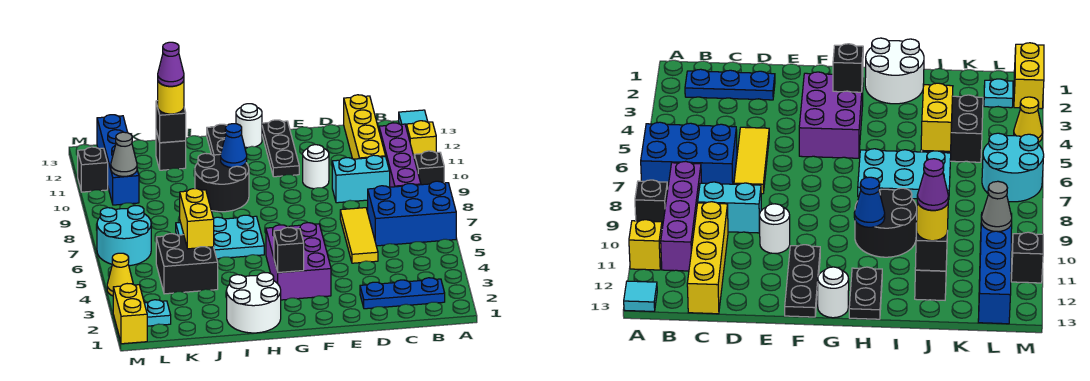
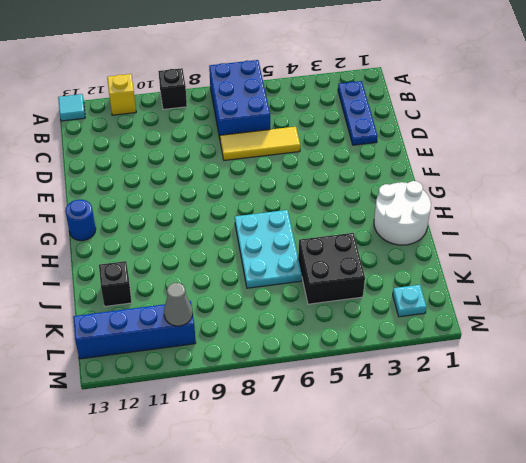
blue 1x1 round brick [65,200,96,241] -> white 1x1 round brick [236,104,262,148]
none -> purple 1x4 brick [379,123,421,187]
none -> cyan 1x2 brick [332,155,390,203]
none -> yellow 1x4 brick [344,95,386,159]
none -> white 1x1 round brick [303,145,329,189]

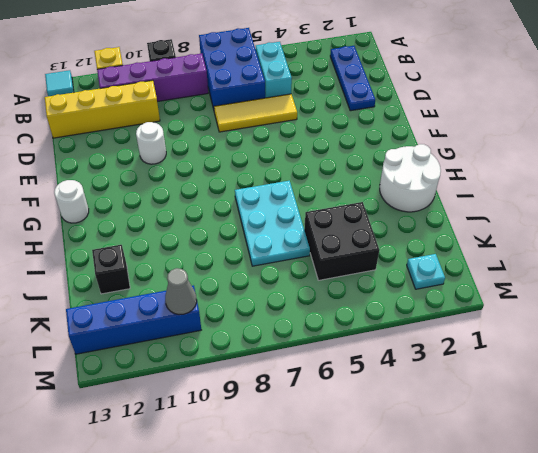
cyan 1x2 brick [256,42,292,98] -> cyan 1x2 brick moved to [332,155,390,203]
none -> purple 2x3 brick [266,223,331,300]
none -> black 1x3 plate [262,120,299,177]
none -> black 2x2 round brick [195,153,249,212]
none -> black 1x2 plate [207,124,227,155]

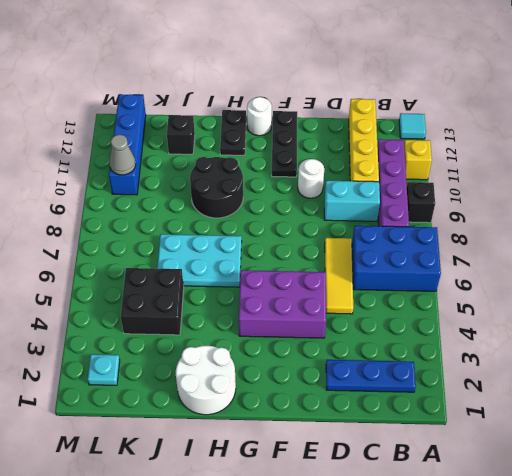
purple 2x3 brick [239,270,326,338] -> purple 2x3 brick turned to [266,223,331,300]
none -> cyan 2x2 round brick [97,206,151,266]
none -> yellow 1x2 brick [113,284,147,344]
none -> yellow 1x1 cone [107,253,133,296]
none -> black 1x1 brick [78,147,108,192]

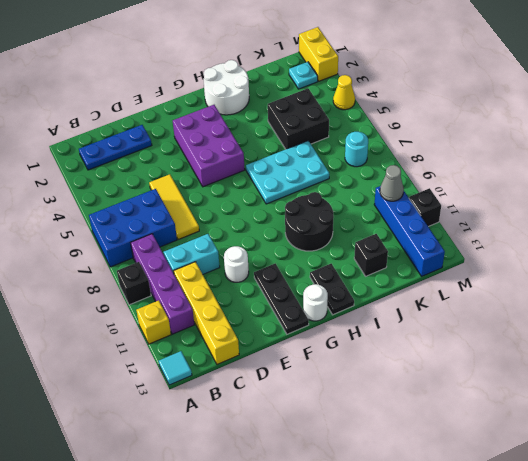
cyan 1x1 round brick [345,132,368,167] -> cyan 2x2 round brick [97,206,151,266]
none -> black 1x1 brick [274,227,304,273]
none -> blue 1x1 cone [221,124,247,168]
none -> yellow 1x2 brick [180,189,214,249]
none -> black 1x1 brick [156,101,186,143]

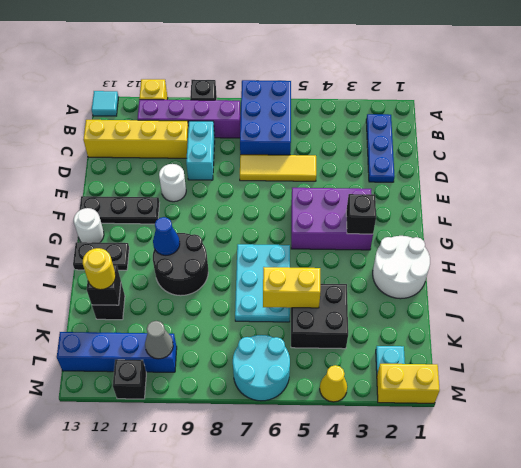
none -> purple 1x1 cone [158,42,184,86]

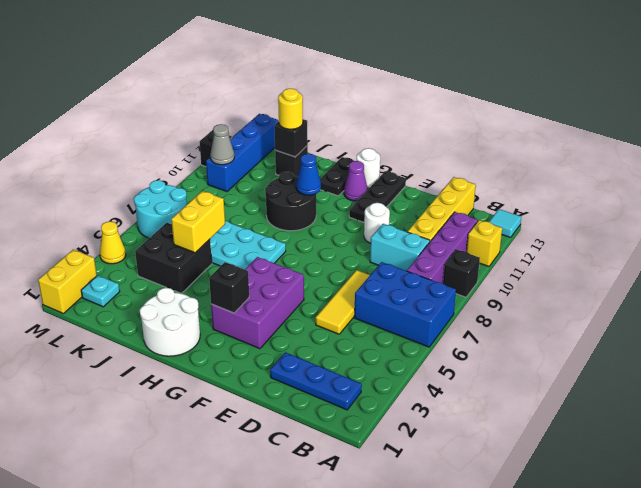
purple 1x1 cone [344,161,368,201] -> purple 1x1 cone moved to [158,42,184,86]

